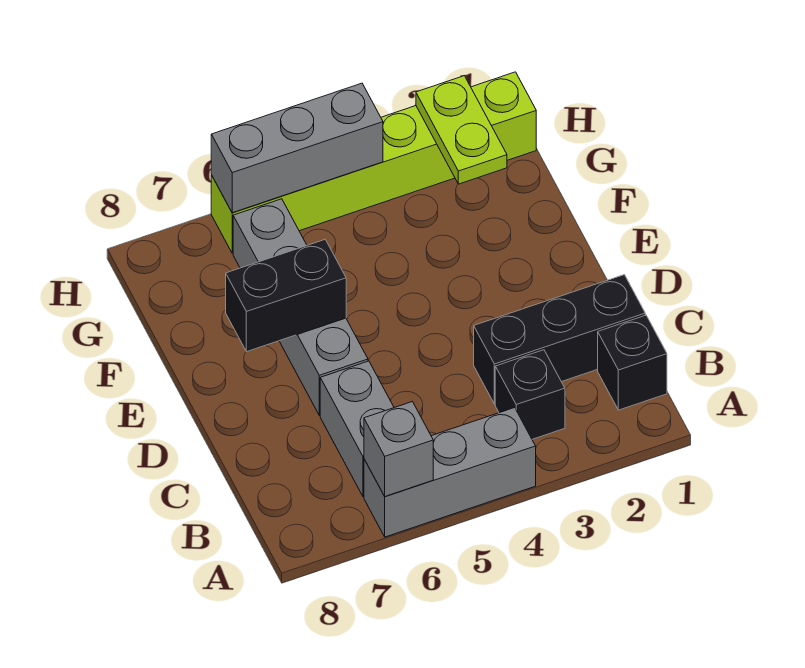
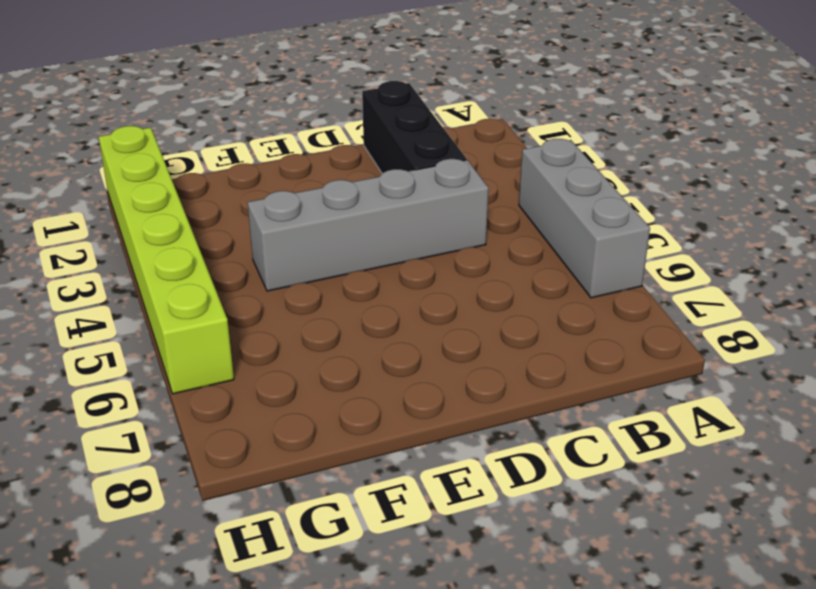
grey 1x4 brick [248,159,488,291] -> grey 1x4 brick moved to [233,199,368,415]
none -> black 1x1 brick [598,315,667,410]
none -> black 1x1 brick [495,350,565,439]

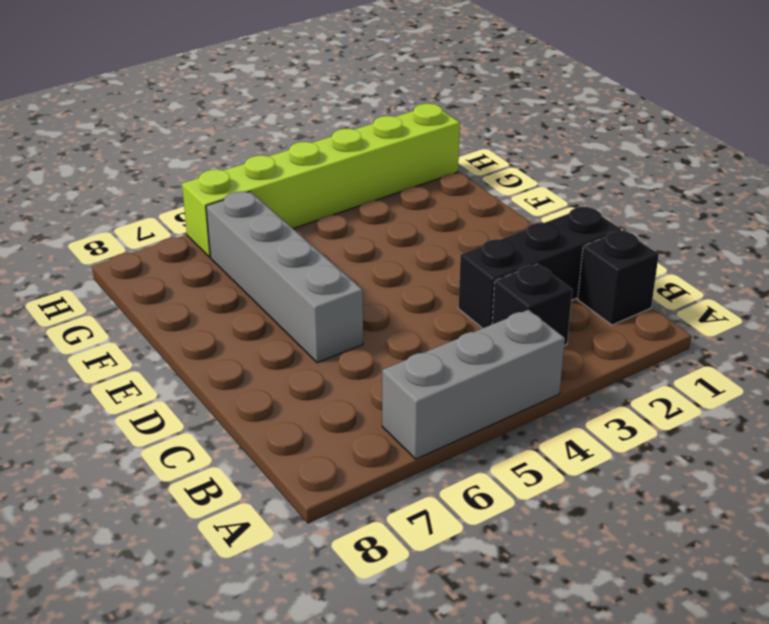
none -> grey 1x2 brick [320,361,394,497]
none -> grey 1x1 brick [364,402,433,497]

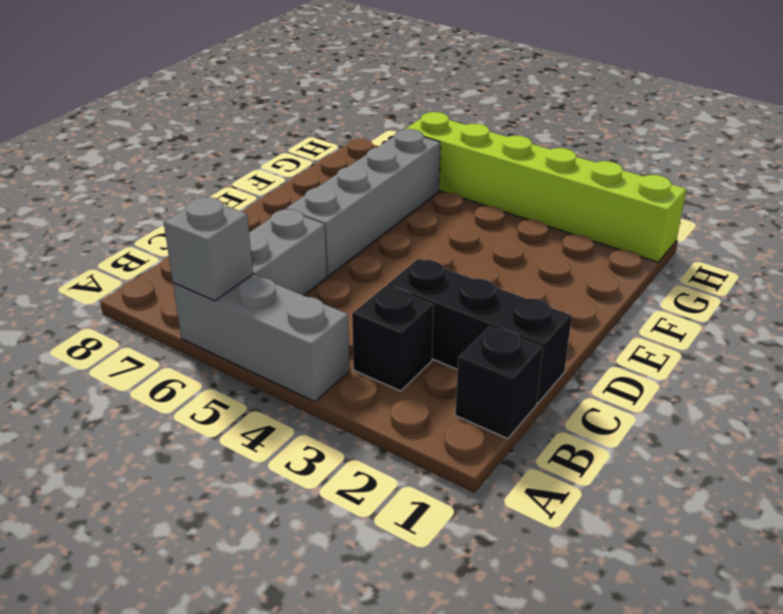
none -> black 1x2 brick [226,240,346,352]
none -> lime 1x2 plate [416,76,507,184]

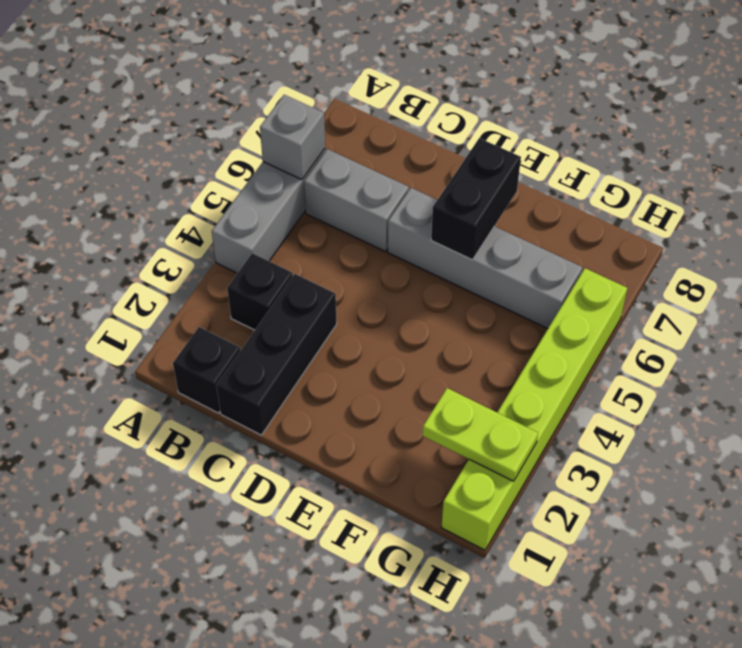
none -> grey 1x3 brick [211,83,383,213]

